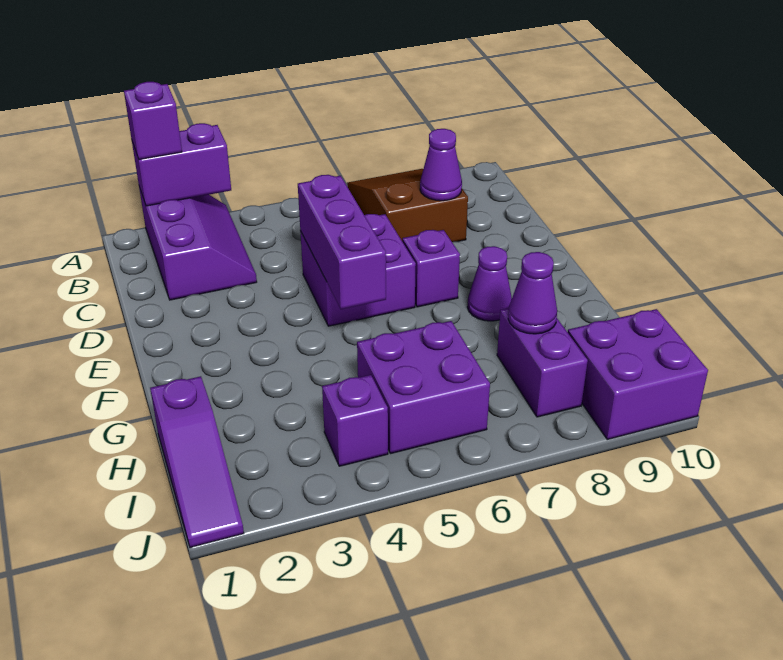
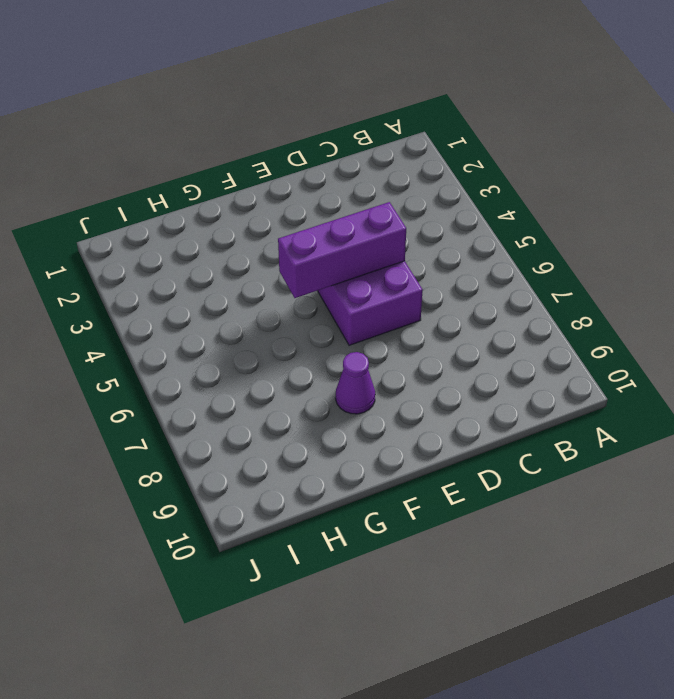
none -> purple 2x3 slope [139,187,257,300]
none -> brown 2x3 slope [347,169,468,242]
none -> purple 1x1 brick [402,230,460,307]

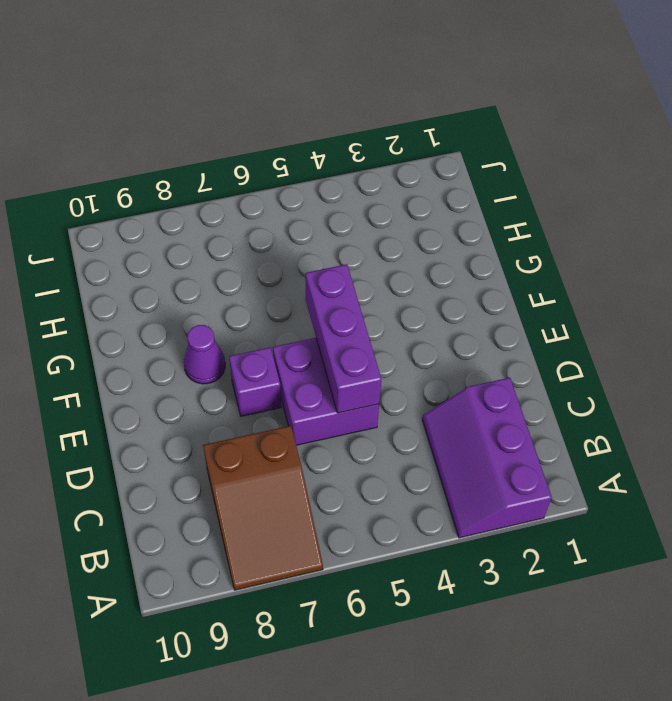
none -> purple 1x3 slope [150,376,244,548]
none -> purple 2x2 brick [357,321,490,454]
none -> purple 1x2 brick [497,308,588,417]

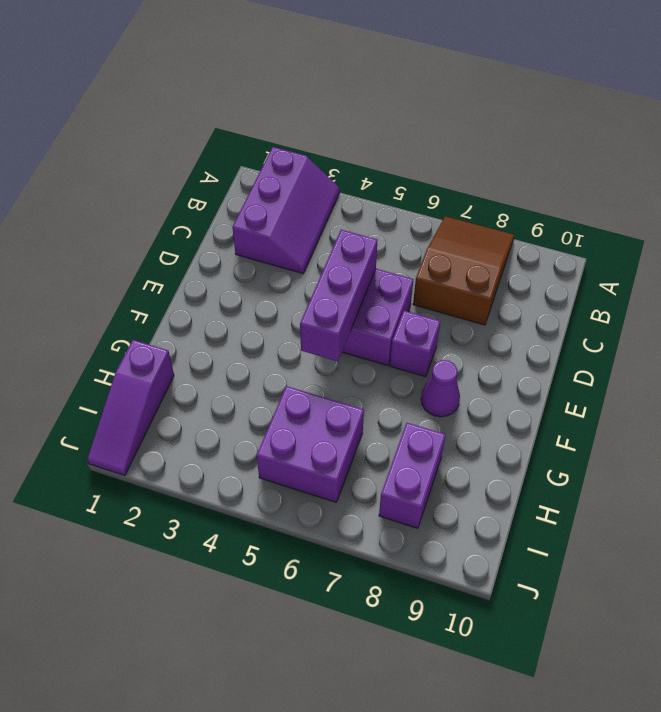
none -> purple 1x1 brick [322,375,388,466]
none -> purple 2x2 brick [568,309,708,439]
none -> purple 1x2 brick [132,123,231,206]

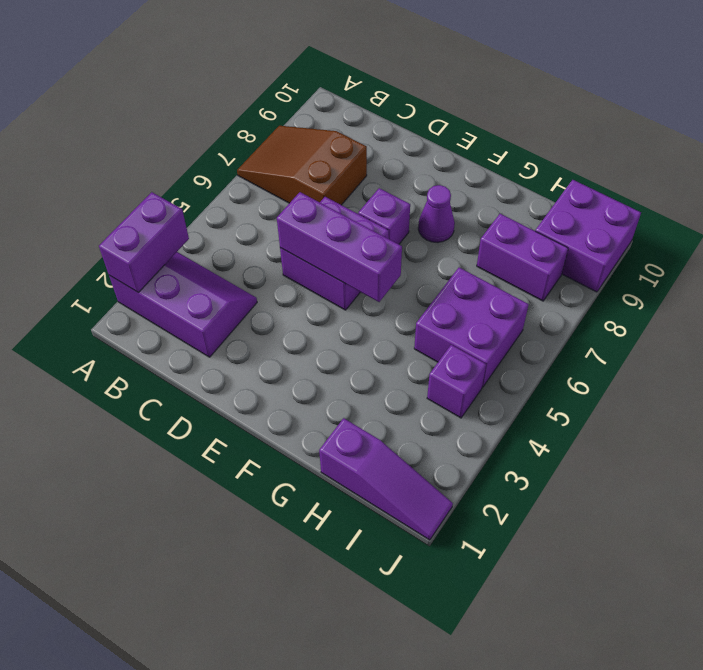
none -> purple 1x1 cone [420,129,462,201]
none -> purple 1x1 cone [508,252,557,334]
none -> purple 1x1 brick [124,82,182,159]

